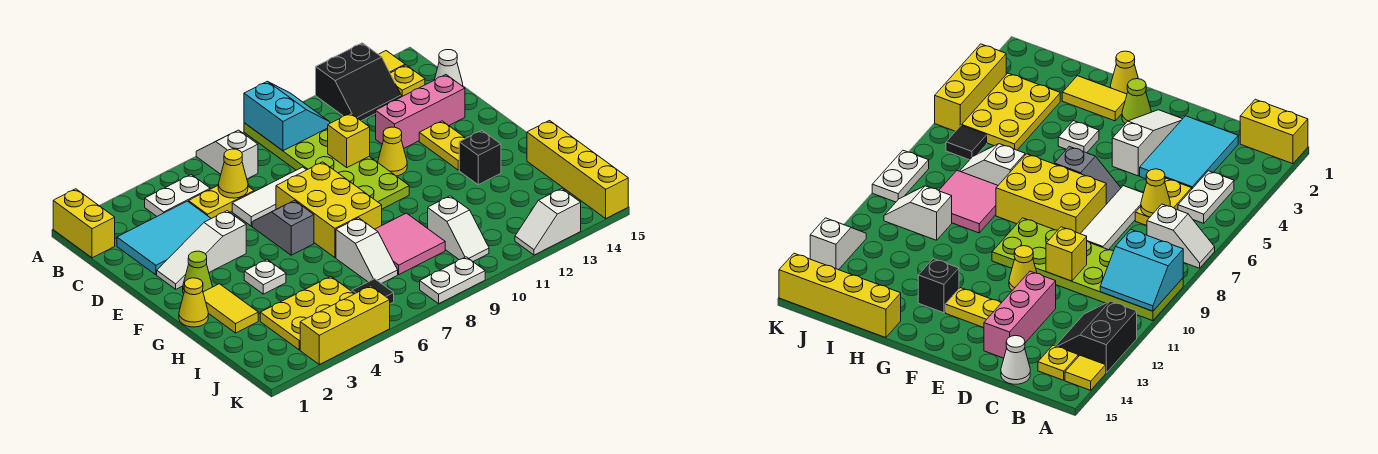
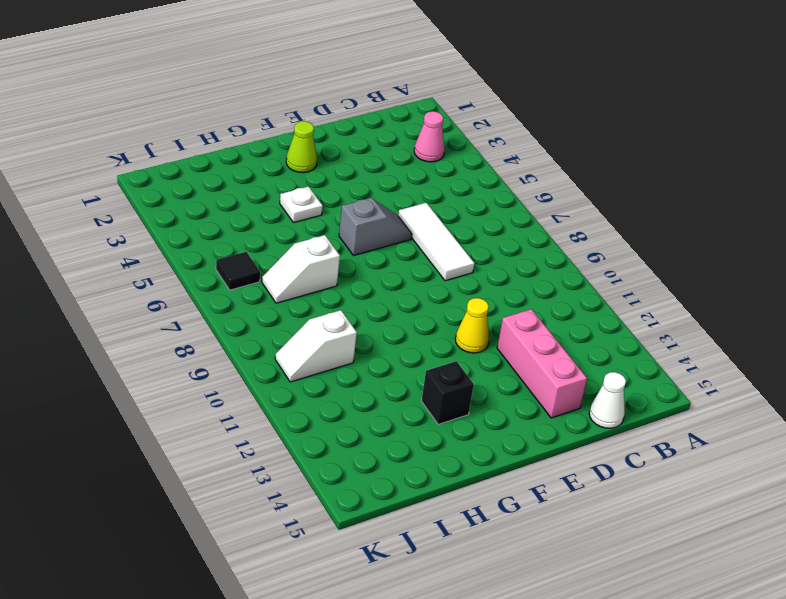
pink 1x1 cone [414,111,445,162] -> none
none -> yellow 1x2 brick [53,189,115,258]
none -> white 1x2 slope [196,130,258,179]
none -> lime 2x6 plate [244,123,409,209]
none -> black 2x2 slope [316,43,401,121]

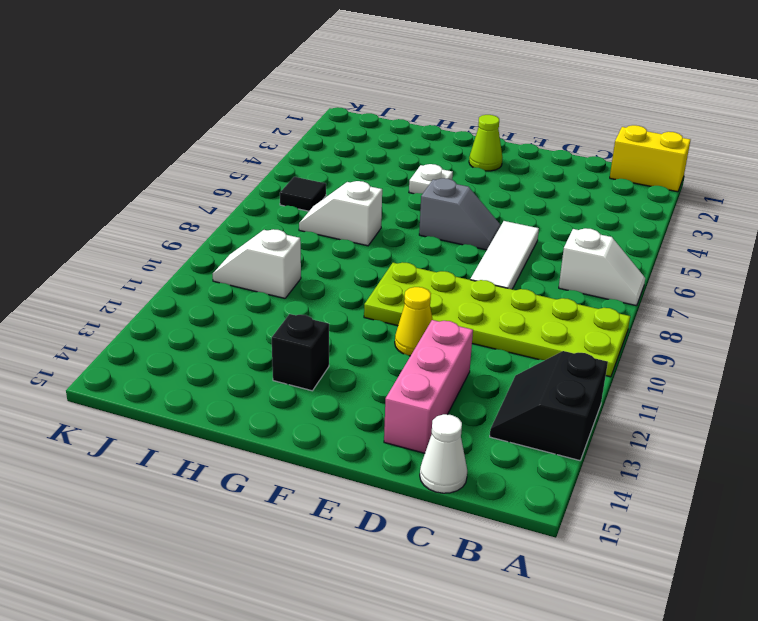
none -> yellow 1x1 tile [378,51,405,73]
none -> white 1x2 plate [145,175,210,216]
none -> yellow 1x1 plate [390,65,425,97]
none -> cyan 2x3 tile [117,201,211,275]

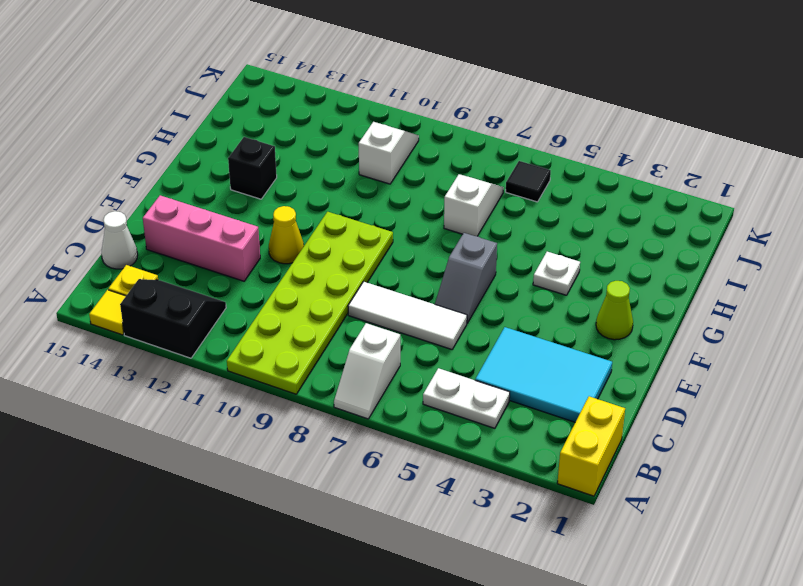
none -> yellow 1x2 plate [189,186,254,219]
none -> white 1x3 slope [157,211,246,289]
none -> yellow 2x3 brick [276,162,382,258]
none -> yellow 1x2 plate [419,121,465,170]

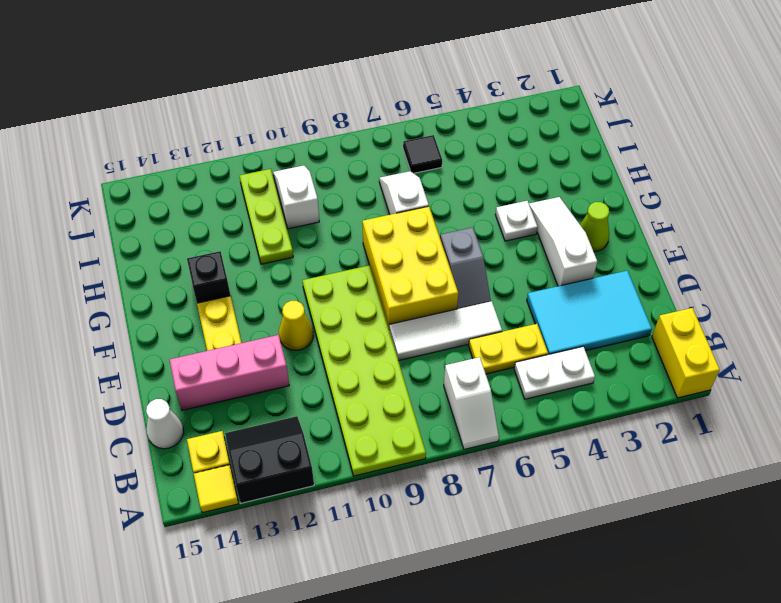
white 1x3 slope [529,197,597,286] -> white 1x3 slope turned to [157,211,246,289]
lime 1x3 plate [240,169,293,264] -> none
none -> yellow 1x1 cone [179,278,208,327]
none -> yellow 1x2 tile [203,284,258,333]
none -> pink 2x2 tile [375,213,445,274]
none -> yellow 1x4 brick [527,121,628,218]

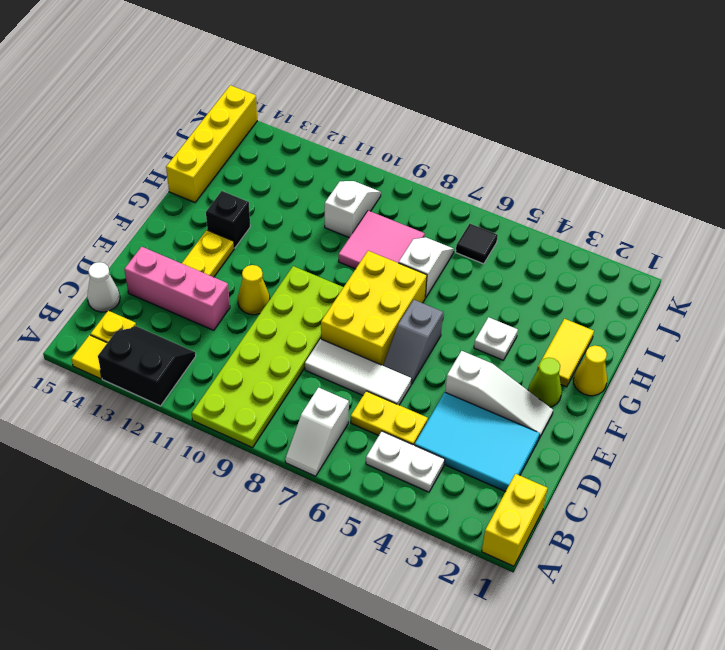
none -> yellow 2x3 plate [260,276,354,350]
none -> yellow 1x3 brick [300,286,390,364]
none -> white 1x2 plate [420,257,485,304]
none -> white 1x2 slope [515,189,581,255]

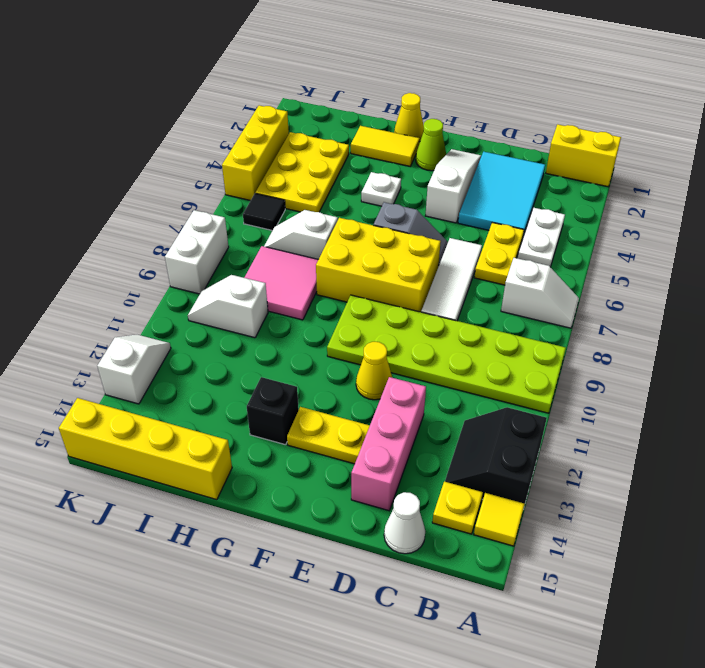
white 1x2 brick [165,210,229,294] -> white 1x2 plate [420,257,485,304]
none -> cyan 2x2 slope [244,81,330,151]
none -> yellow 1x1 cone [218,149,248,198]
none -> yellow 1x1 brick [328,113,370,167]

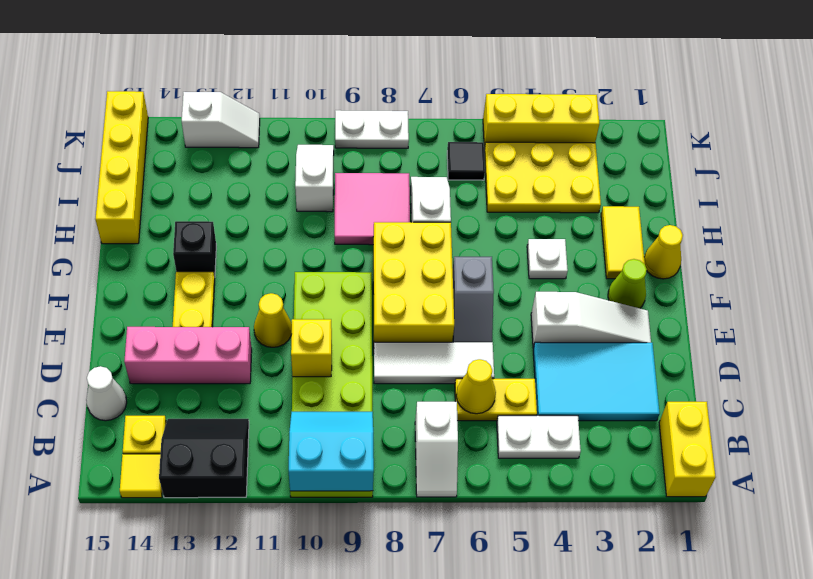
cyan 2x2 slope [289,412,374,491] -> cyan 2x2 slope turned to [244,81,330,151]

